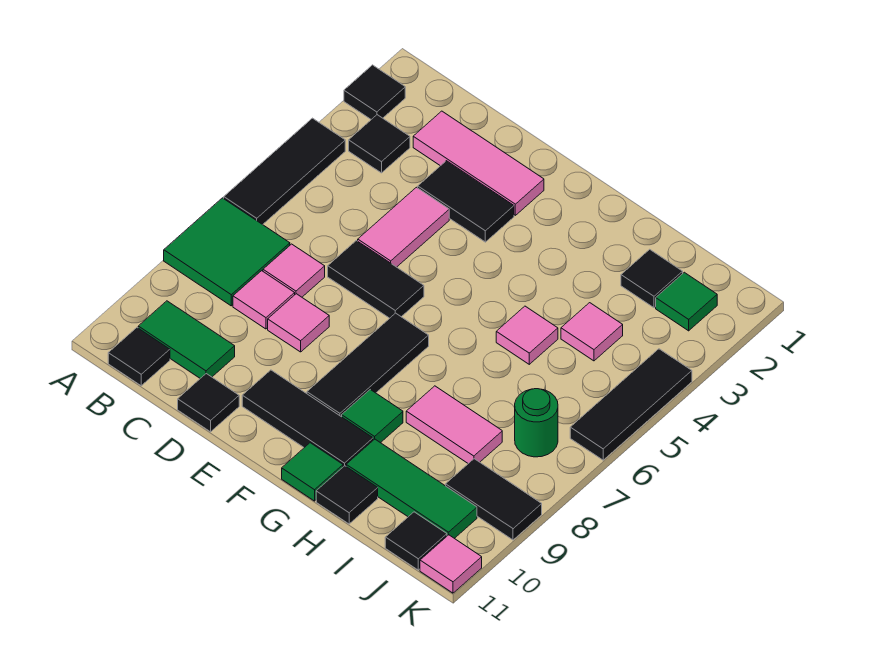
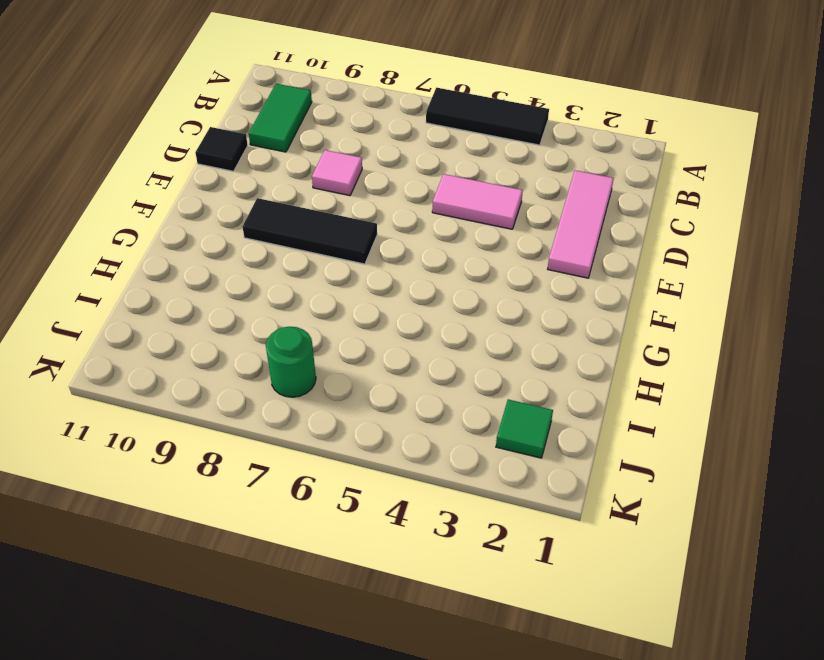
none -> black 1x1 tile [344,65,405,119]
none -> green 2x2 tile [164,198,290,306]
none -> black 1x1 tile [349,115,410,173]
none -> black 1x1 tile [108,328,170,386]

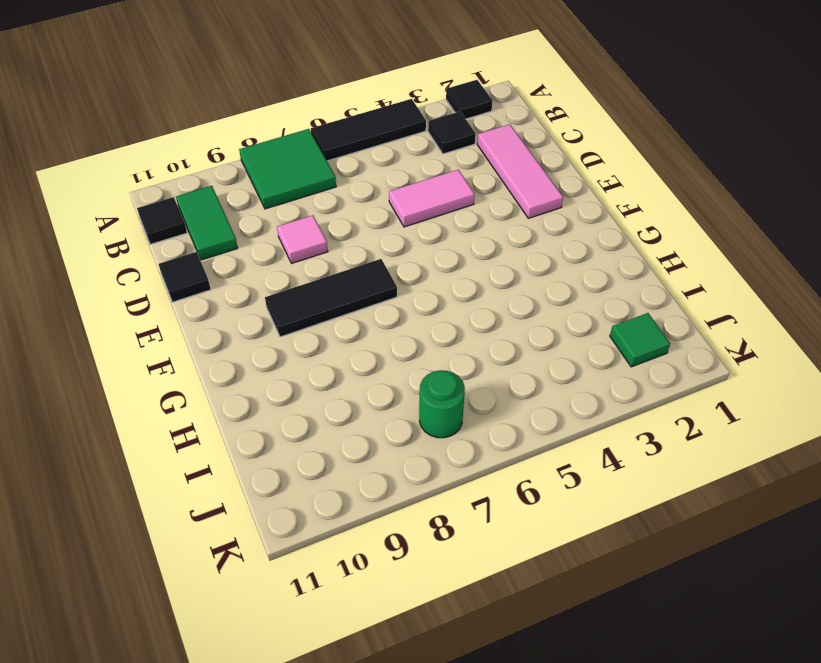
none -> pink 1x1 tile [263,244,325,297]
none -> pink 1x1 tile [233,271,295,329]
none -> black 1x2 tile [418,161,514,242]
none -> black 1x2 tile [328,241,424,318]

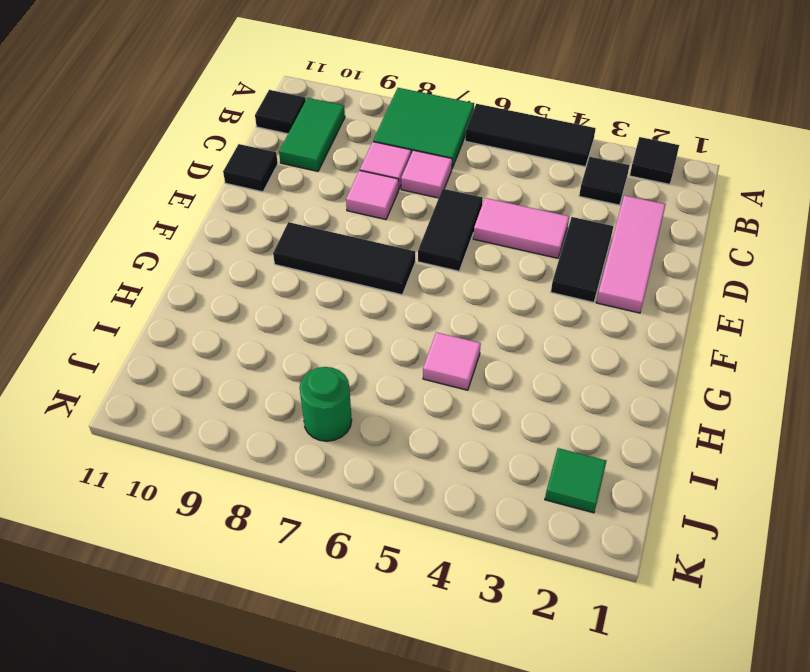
none -> black 1x3 tile [242,370,373,467]
none -> green 1x1 tile [342,390,403,443]
none -> green 1x1 tile [282,443,343,501]
none -> pink 1x2 tile [406,386,502,463]

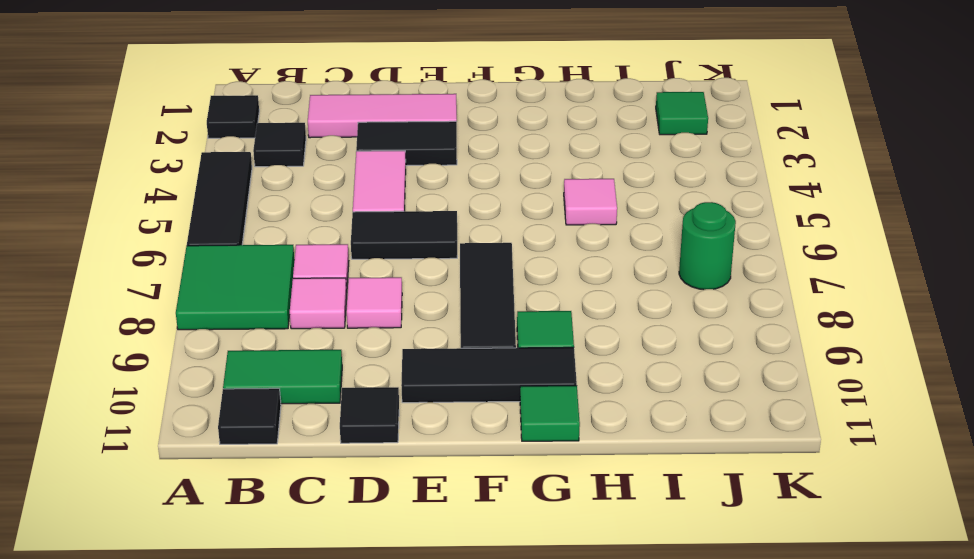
none -> pink 1x2 tile [406,386,502,463]
none -> green 1x3 tile [346,439,477,538]
none -> black 1x1 tile [316,466,378,524]
none -> black 1x1 tile [621,249,683,308]

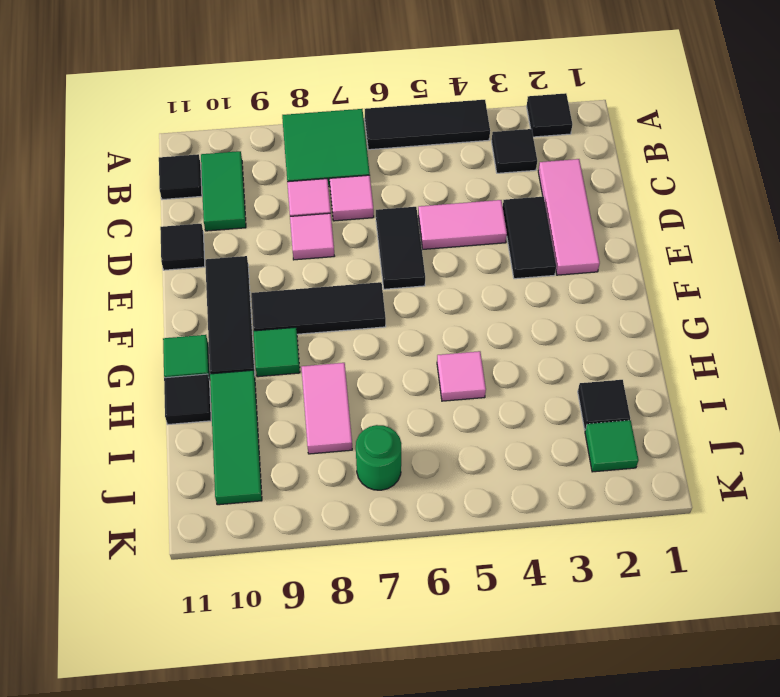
none -> pink 1x1 tile [561,303,623,361]
none -> black 1x2 tile [446,459,542,540]
none -> black 1x1 tile [385,512,447,570]
none -> black 1x3 tile [570,349,692,460]

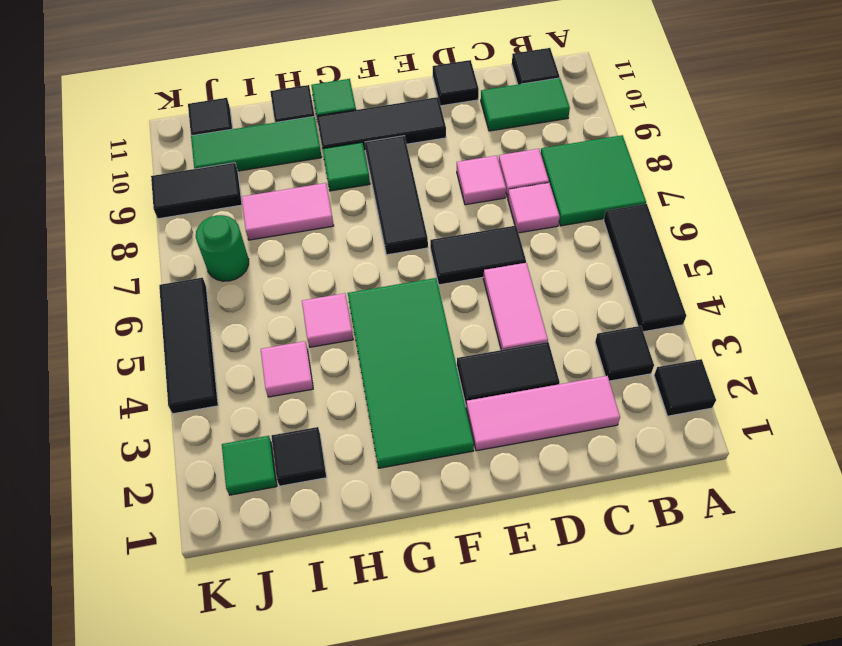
green 2x4 tile [348,278,474,468] -> none
none -> pink 1x1 tile [420,535,482,593]

